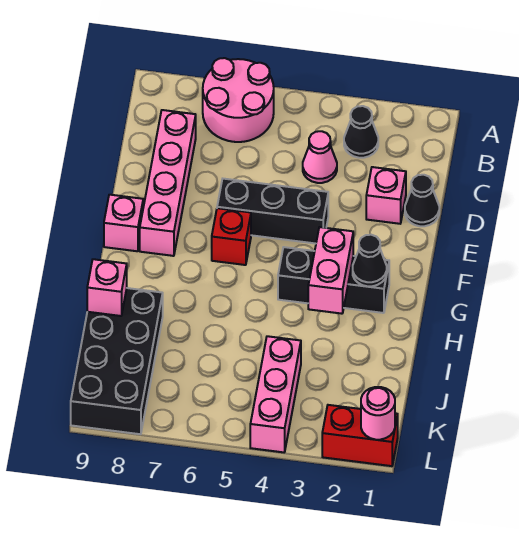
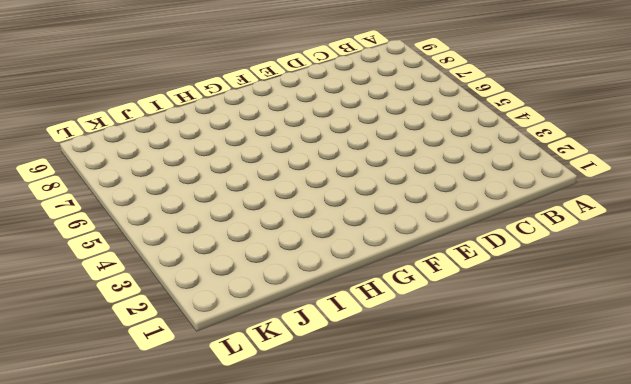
none -> pink 2x2 round brick [203,58,274,142]
none -> black 1x1 cone [344,106,378,158]
none -> pink 1x1 cone [303,131,337,183]

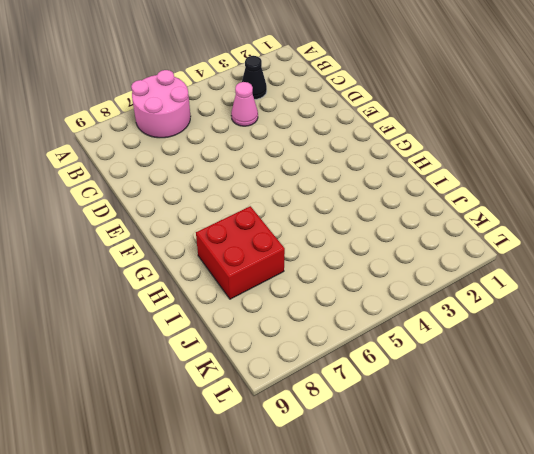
red 2x2 brick [196,206,285,299] -> black 2x4 brick [71,288,163,434]
none -> pink 1x4 brick [140,110,196,256]
none -> black 1x1 cone [405,175,439,226]
none -> pink 1x1 brick [366,167,406,224]

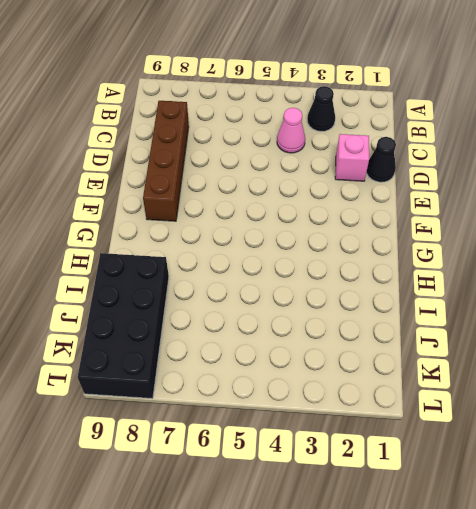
brown 1x4 brick [143,101,189,221] -> pink 1x4 brick [140,110,196,256]
none -> pink 2x2 round brick [203,58,274,142]
none -> black 1x3 brick [217,179,328,244]
none -> red 1x1 brick [212,208,251,265]

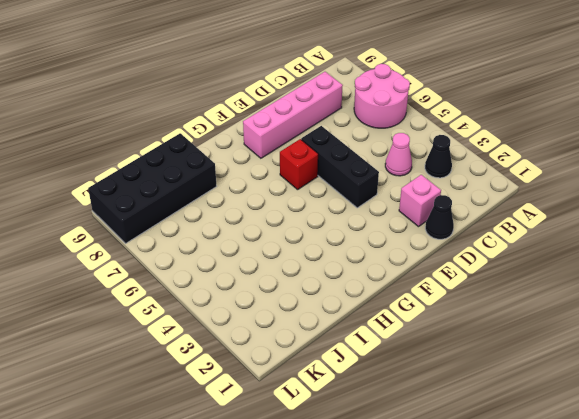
none -> pink 1x1 brick [104,195,143,251]
none -> black 1x3 brick [278,247,389,313]
none -> pink 1x3 brick [250,336,301,452]

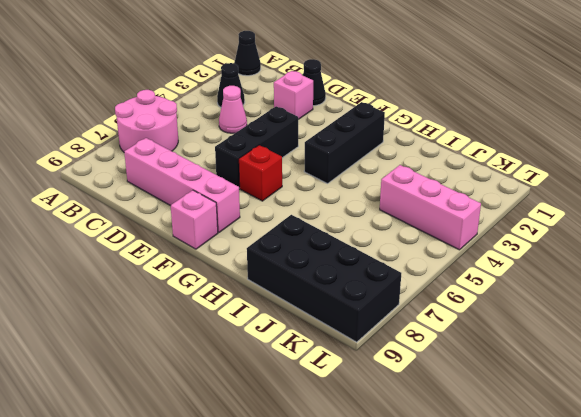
black 1x1 cone [234,31,261,76] -> black 1x1 cone moved to [353,235,387,286]
none -> red 1x2 brick [322,405,398,466]
none -> pink 1x2 brick [308,227,353,314]
none -> pink 1x1 brick [87,259,127,316]

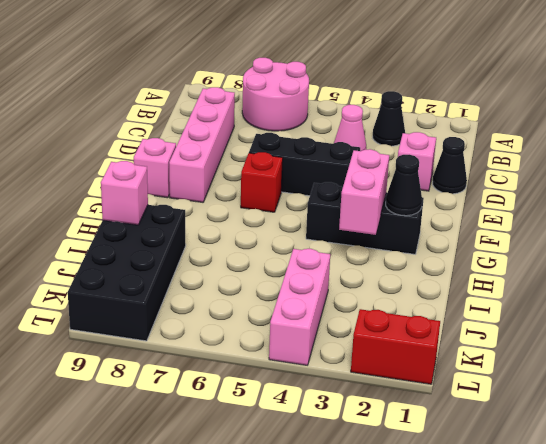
none -> pink 1x1 round brick [361,387,395,440]

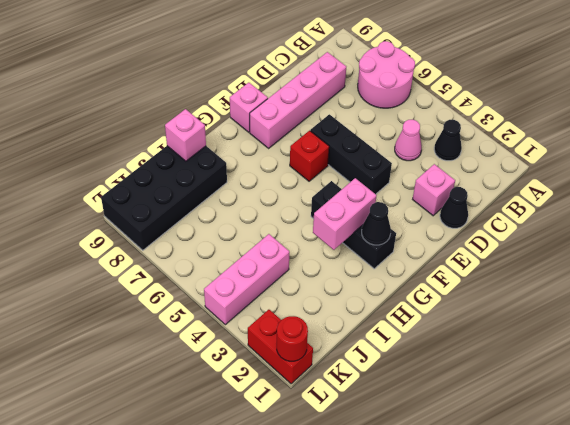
red 1x1 round brick [277,316,308,361] -> pink 1x1 round brick [361,387,395,440]

